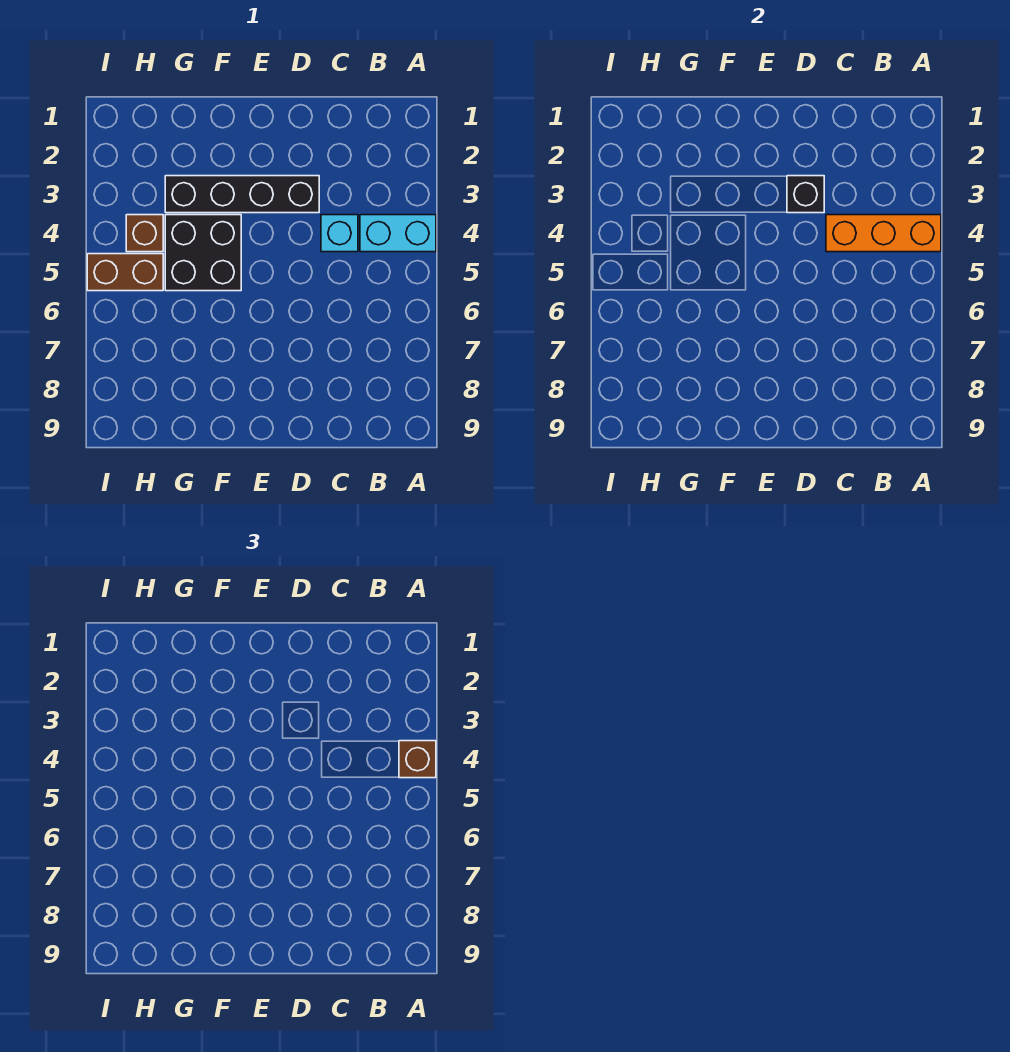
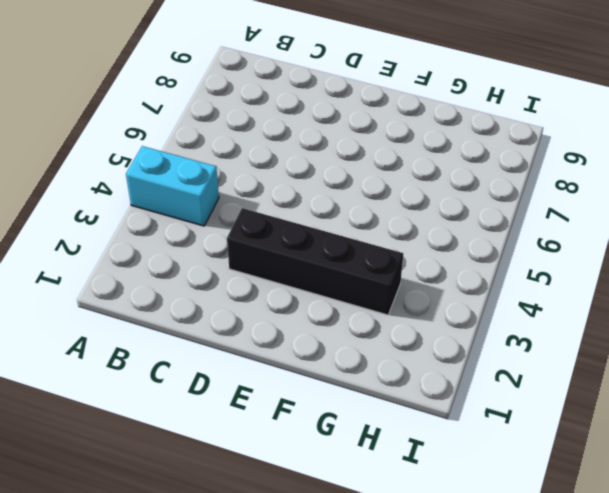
none -> cyan 1x1 brick [321,215,358,252]
none -> black 2x2 brick [165,215,241,291]

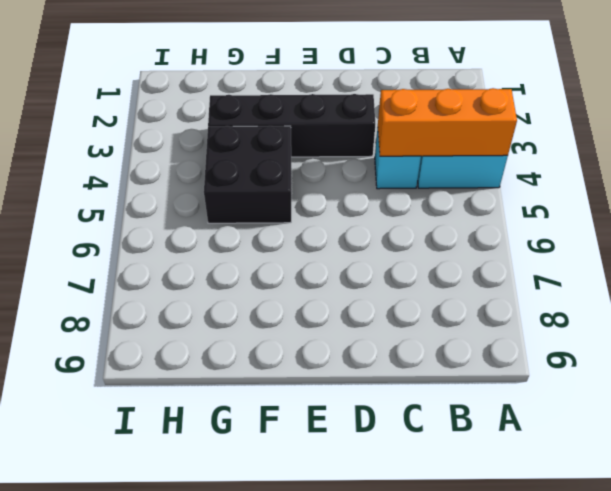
none -> brown 1x1 brick [126,215,163,252]
none -> brown 1x2 brick [87,254,163,291]

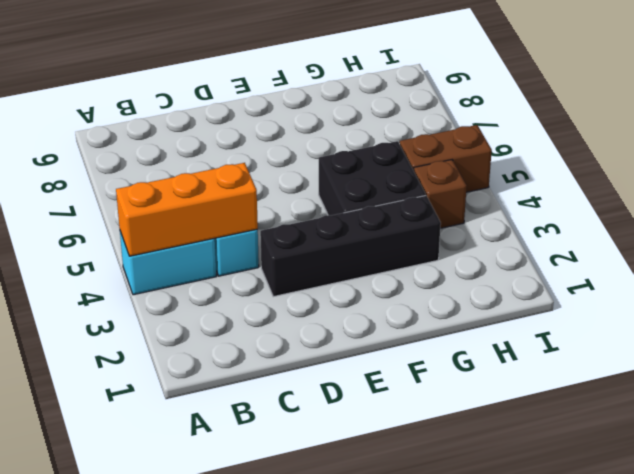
none -> black 1x1 brick [787,176,824,213]
none -> brown 1x1 brick [399,741,436,778]

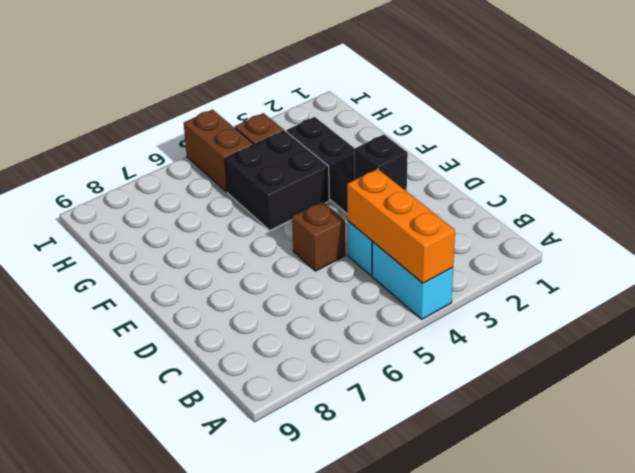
brown 1x1 brick [292,202,345,271] -> brown 1x1 brick moved to [399,741,436,778]

